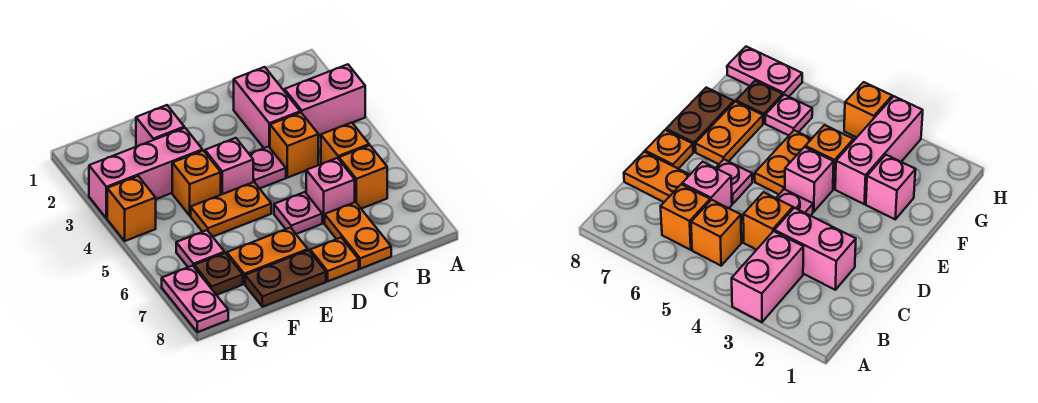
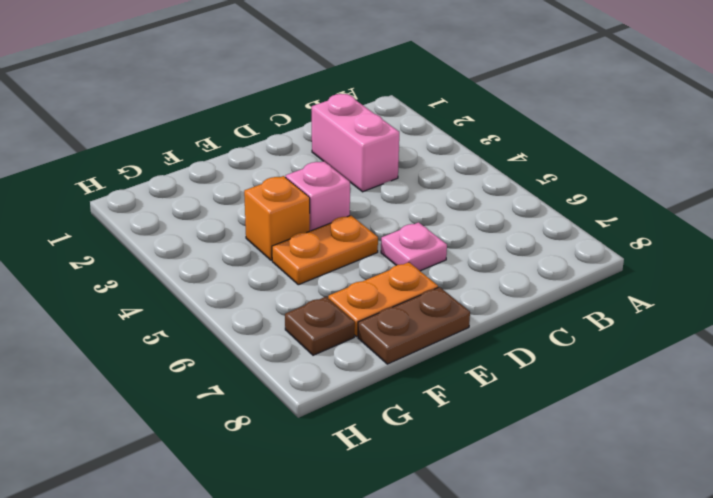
none -> pink 1x2 brick [285,64,365,136]
none -> orange 1x1 brick [321,123,369,164]
none -> orange 1x1 brick [339,145,387,209]

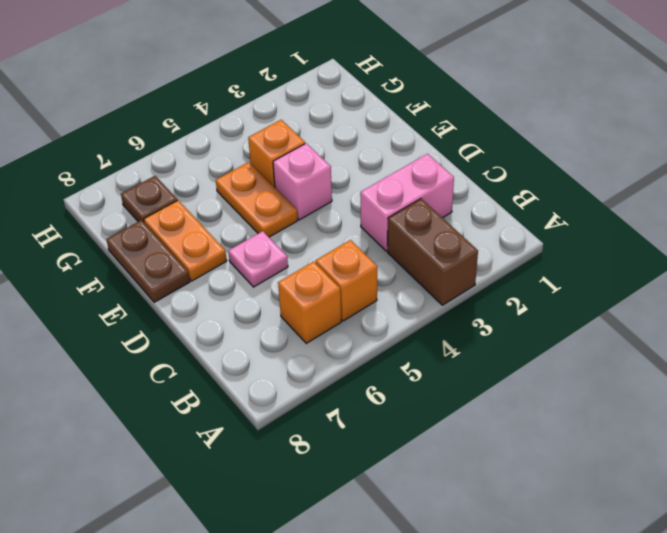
brown 1x2 brick [388,199,478,305] -> pink 1x2 brick [285,64,365,136]
none -> orange 1x1 brick [270,112,318,178]
none -> pink 1x1 brick [306,158,355,223]
none -> orange 1x2 plate [325,202,391,269]

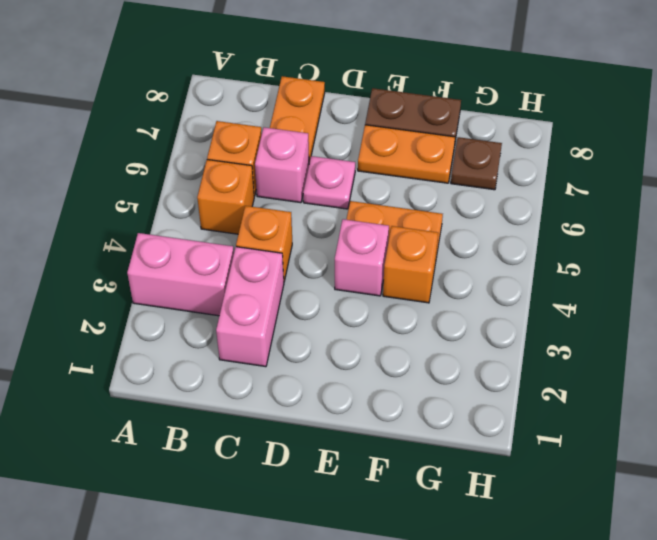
none -> pink 1x1 plate [249,147,286,189]
none -> orange 1x1 plate [310,238,359,281]
none -> pink 1x1 brick [136,105,184,147]

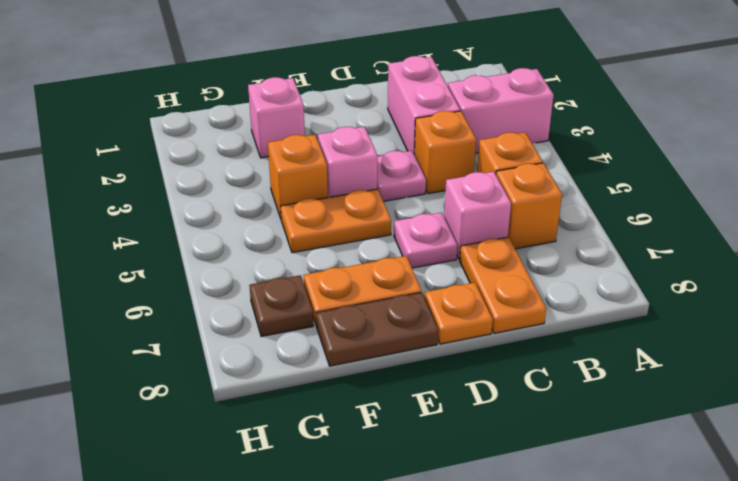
none -> pink 1x3 brick [89,128,203,218]
none -> pink 1x1 plate [176,230,225,267]
none -> orange 1x1 brick [107,176,156,241]

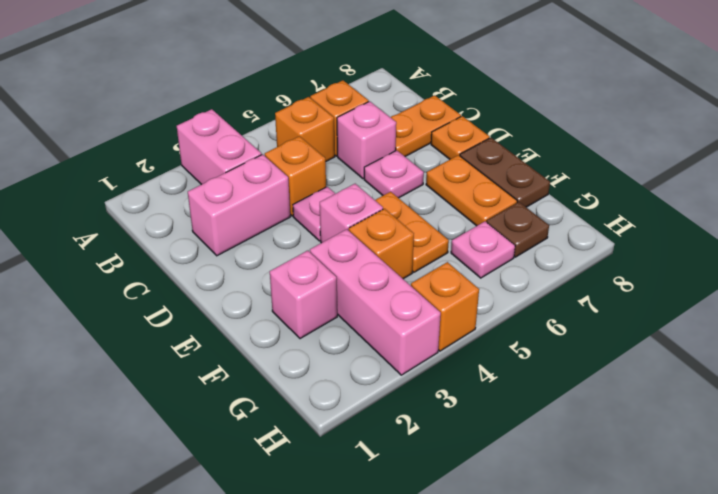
none -> pink 1x2 plate [162,266,228,332]

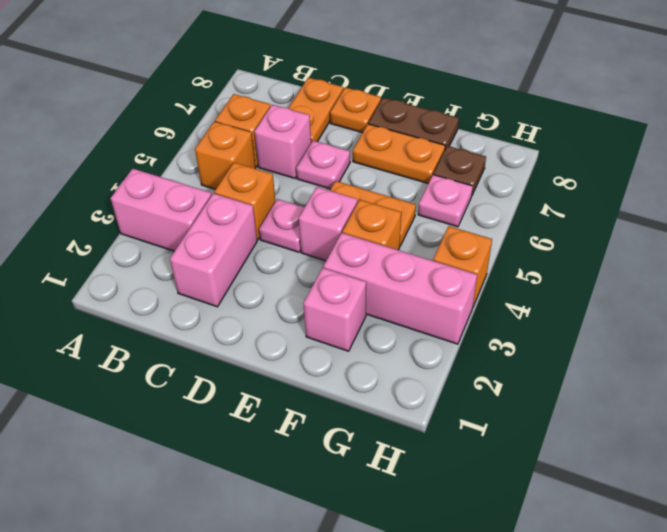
none -> pink 1x2 plate [162,266,228,332]

